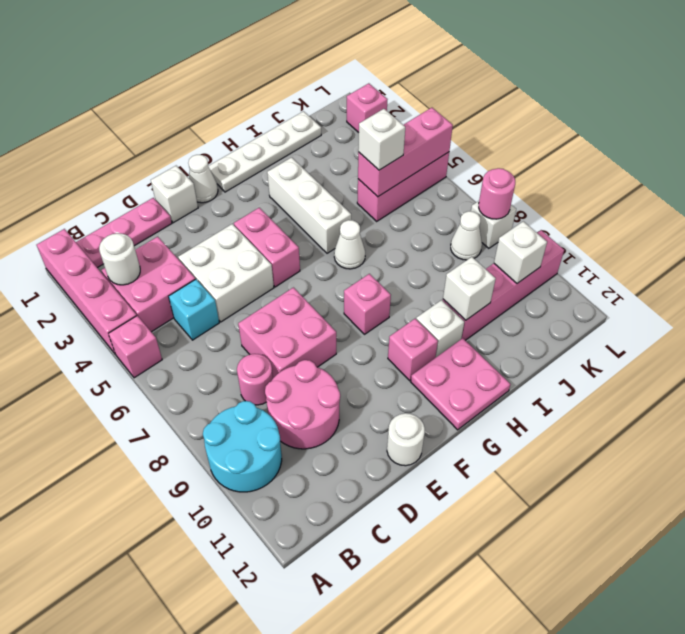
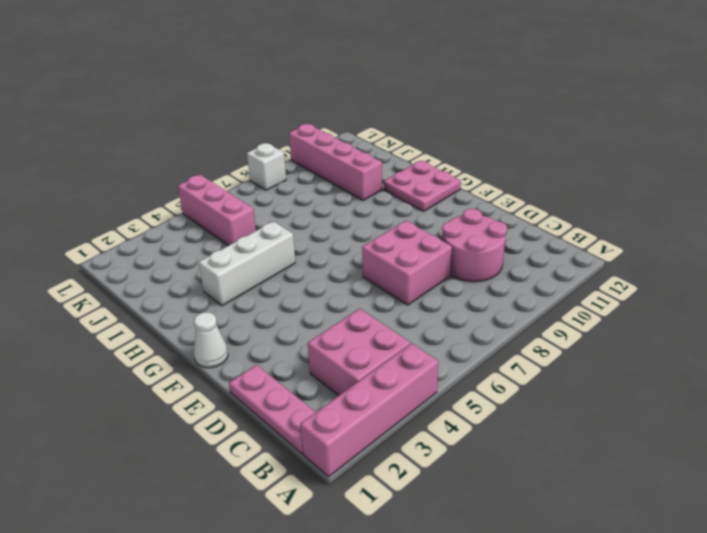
none -> pink 1x1 brick [108,316,162,378]
none -> cyan 2x2 round brick [203,401,282,492]
none -> cyan 1x1 brick [169,279,219,340]
none -> pink 1x1 round brick [237,354,273,405]

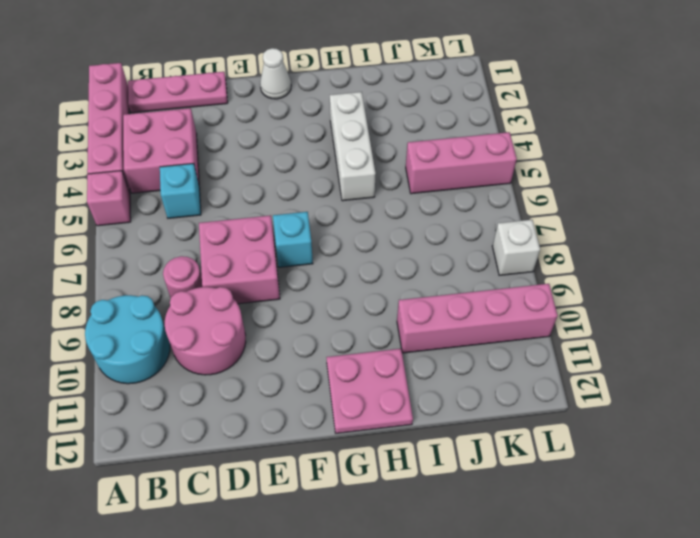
cyan 1x1 brick [273,212,313,267] -> none
none -> white 2x2 brick [178,224,274,322]
none -> white 1x1 brick [151,166,198,223]
none -> white 1x1 round brick [387,413,425,466]
none -> pink 1x2 brick [234,208,300,287]

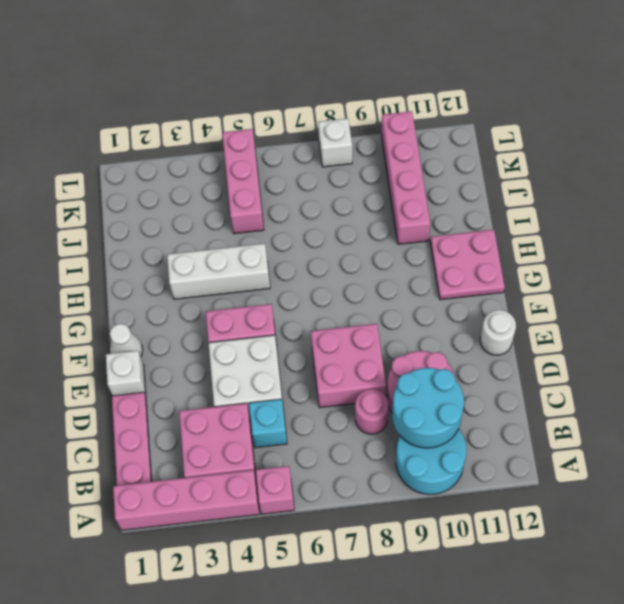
cyan 2x2 round brick [392,368,464,448] -> none
none -> white 1x4 plate [208,111,321,192]
none -> pink 1x1 brick [344,274,391,334]
none -> pink 1x1 brick [388,319,438,381]
none -> white 1x1 cone [334,220,365,269]

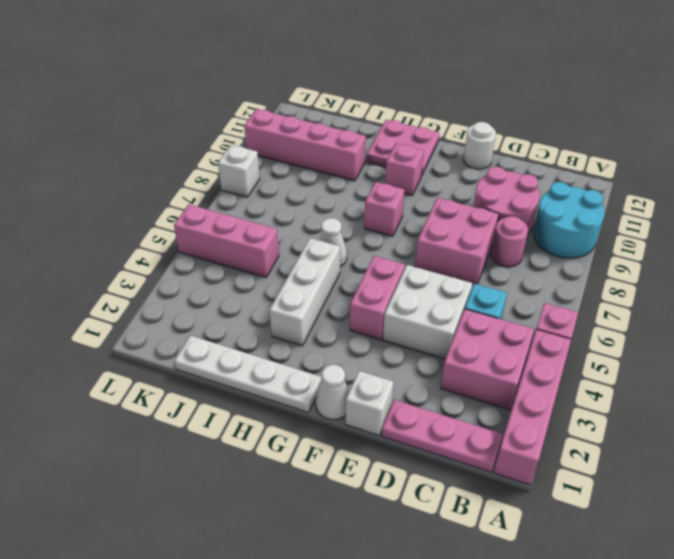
none -> white 1x1 brick [416,300,464,357]
none -> white 1x1 cone [451,211,482,260]
none -> pink 1x1 brick [347,83,388,133]
none -> white 1x1 round brick [99,233,140,285]

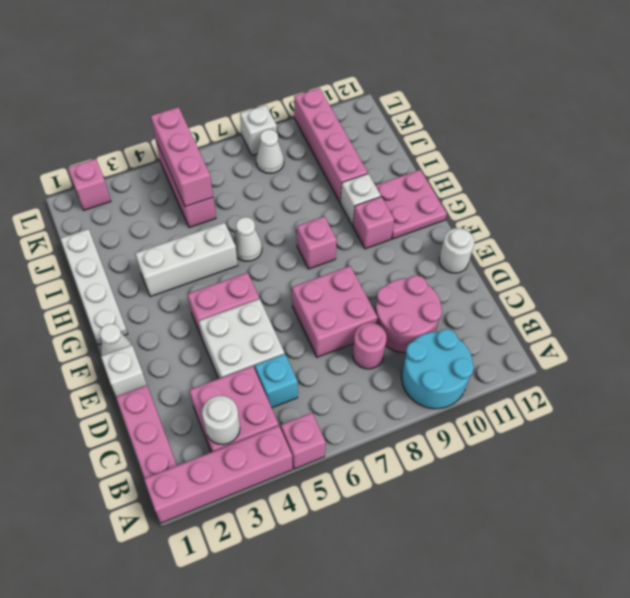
none -> white 1x1 brick [443,257,496,320]
none -> white 1x1 brick [494,221,547,283]
none -> pink 1x1 round brick [479,168,515,219]
none -> white 1x1 brick [358,109,405,170]

